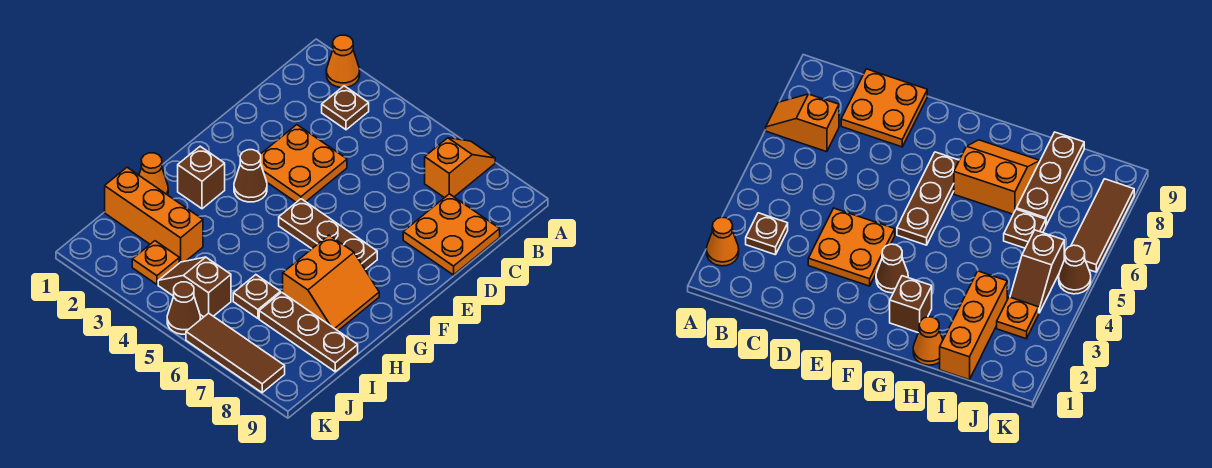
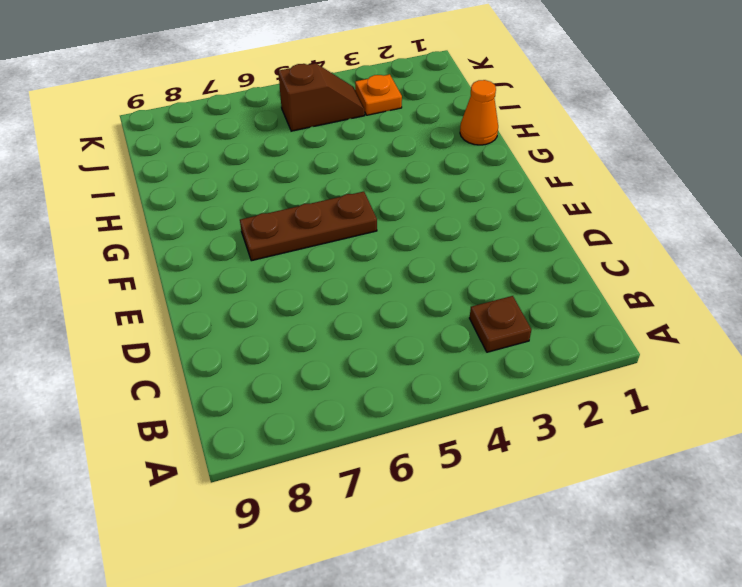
none -> orange 1x1 cone [326,35,360,88]
none -> orange 1x2 slope [425,138,495,198]
none -> orange 2x2 plate [403,194,500,275]

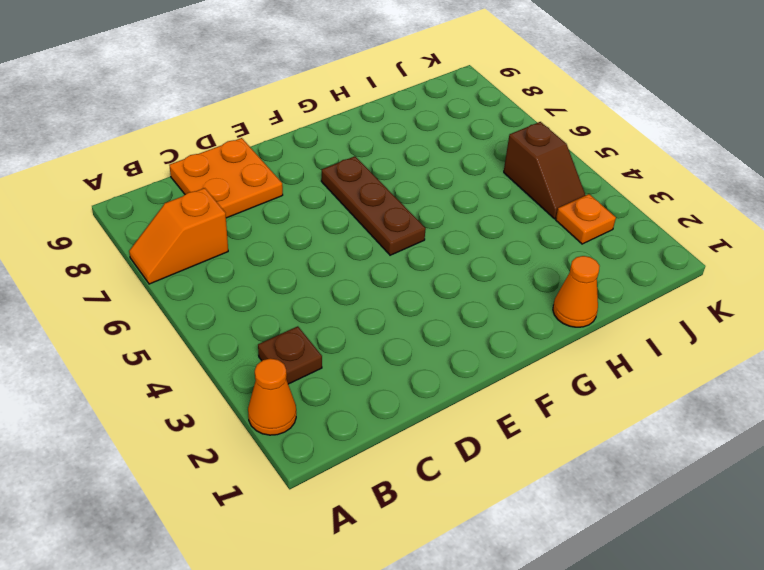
none -> orange 2x2 plate [260,125,347,202]
none -> brown 1x1 cone [234,150,267,202]
none -> brown 1x1 brick [178,146,225,209]

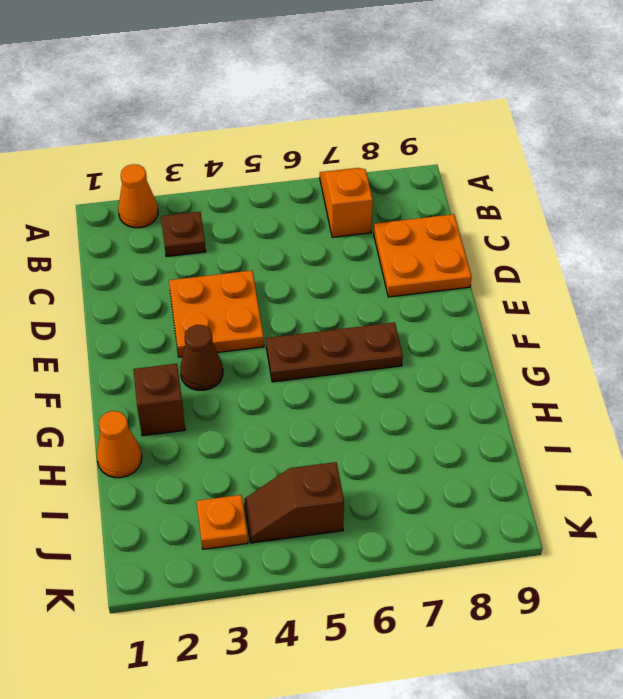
none -> orange 2x2 slope [283,235,379,331]
none -> orange 1x3 brick [105,167,203,263]
none -> brown 1x1 plate [233,275,280,318]

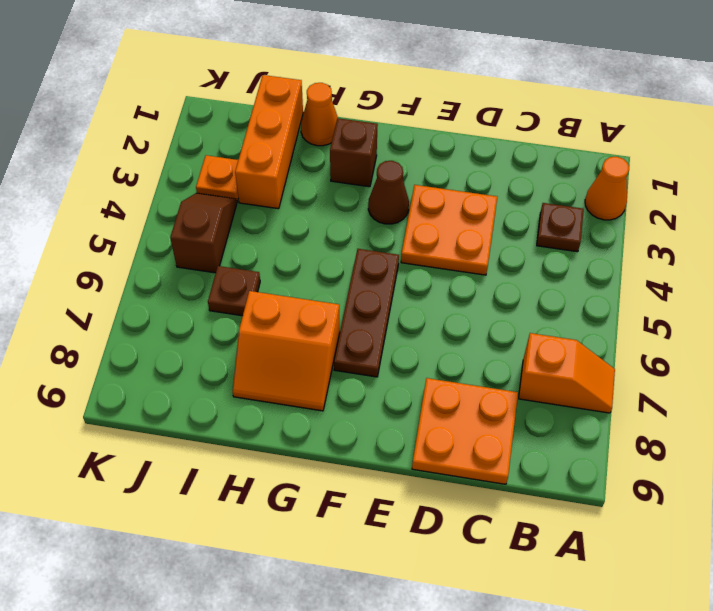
none -> brown 1x3 plate [259,292,358,372]
none -> brown 1x1 cone [167,282,200,334]
none -> brown 1x3 tile [186,313,285,393]

